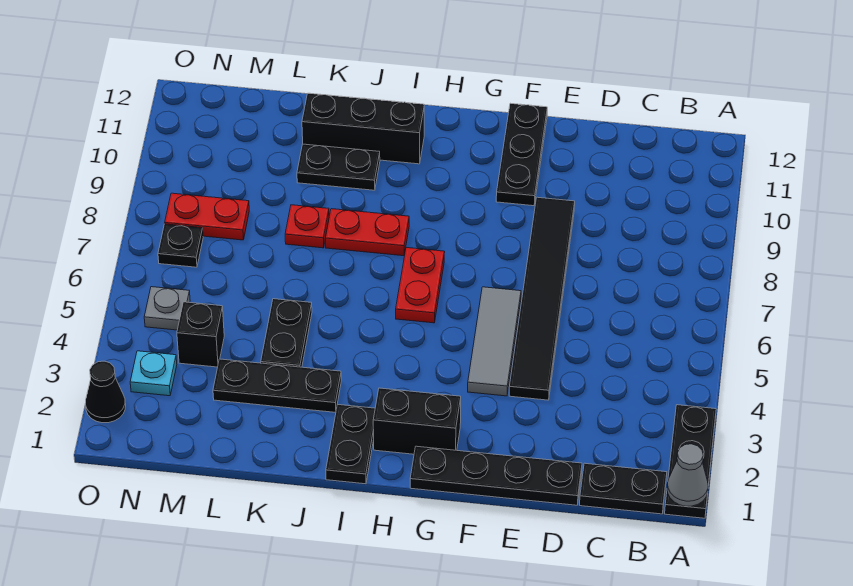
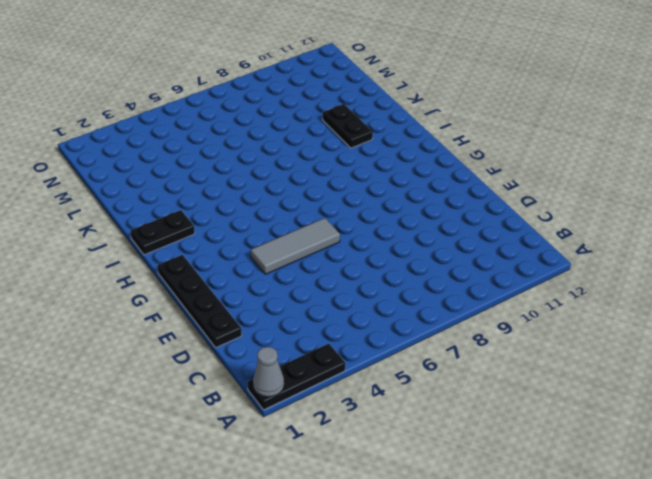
none -> black 1x2 plate [580,463,667,514]
none -> black 1x6 tile [509,197,575,400]
none -> black 1x3 plate [496,103,547,206]

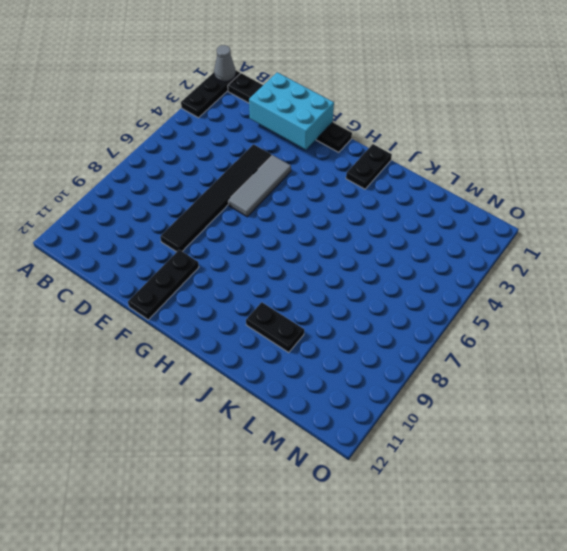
cyan 2x3 brick [249,72,334,150] -> none
none -> black 1x2 brick [373,388,461,454]
none -> red 1x2 plate [396,248,445,323]
none -> red 1x2 plate [325,209,409,256]

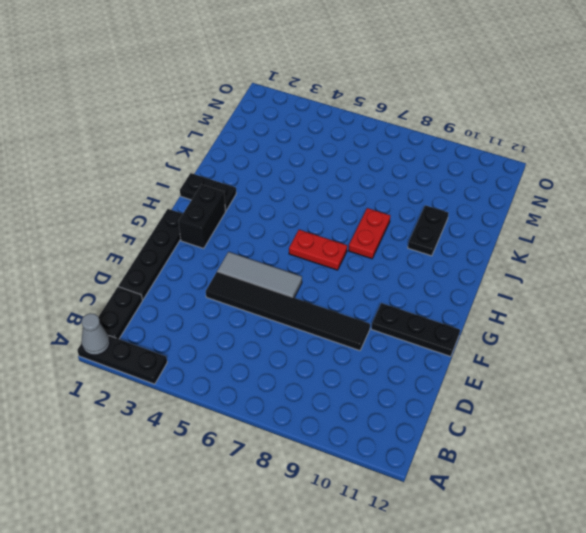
none -> black 1x3 brick [302,93,424,164]
none -> black 1x3 plate [213,359,341,412]
none -> black 1x2 plate [261,299,312,367]

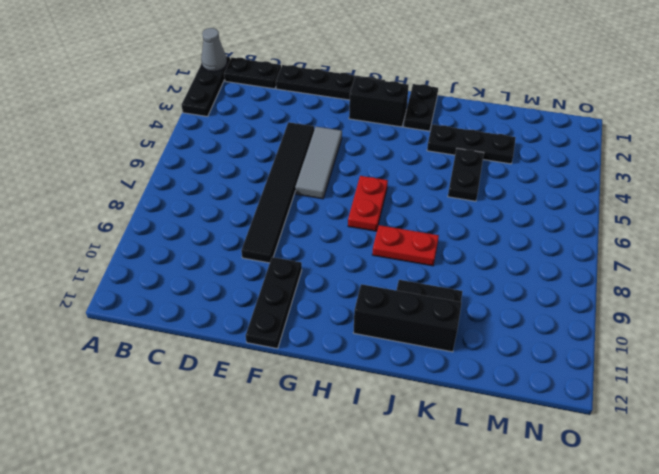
none -> red 1x1 plate [285,205,329,248]
none -> black 1x1 brick [177,302,224,367]
none -> red 1x2 plate [165,193,249,240]

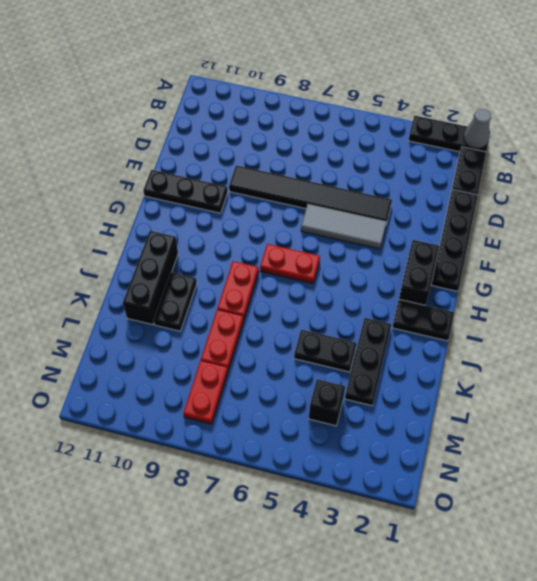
red 1x2 plate [201,310,244,370] -> red 1x1 plate [285,205,329,248]
none -> cyan 1x1 plate [130,351,177,396]
none -> grey 1x1 plate [144,287,190,330]
none -> black 1x1 plate [158,224,203,267]

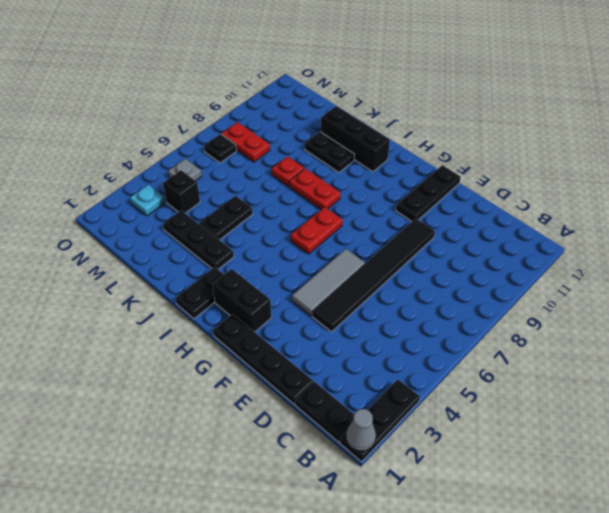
none -> black 1x1 cone [85,361,126,423]

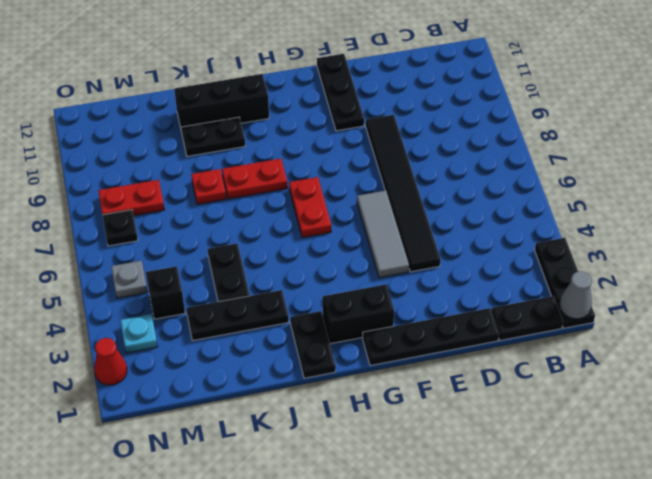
red 1x1 cone [94,338,127,385] -> black 1x1 cone [85,361,126,423]

